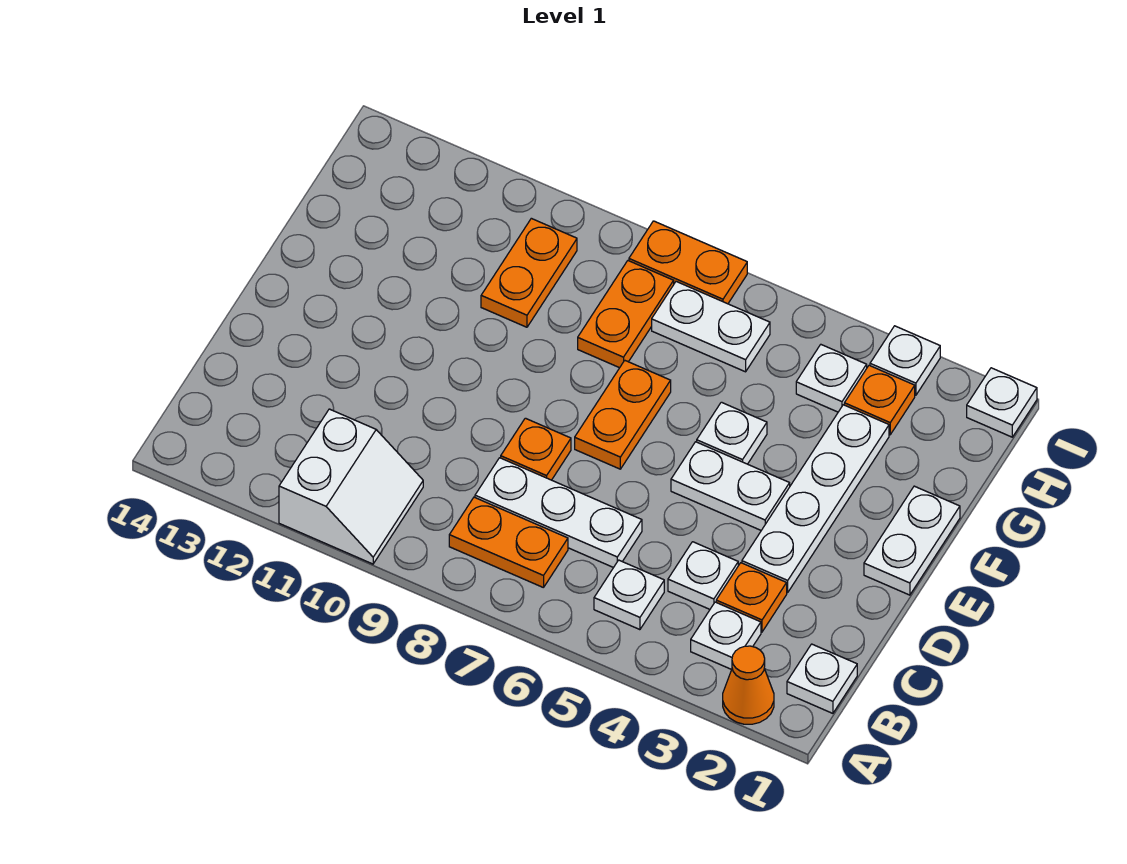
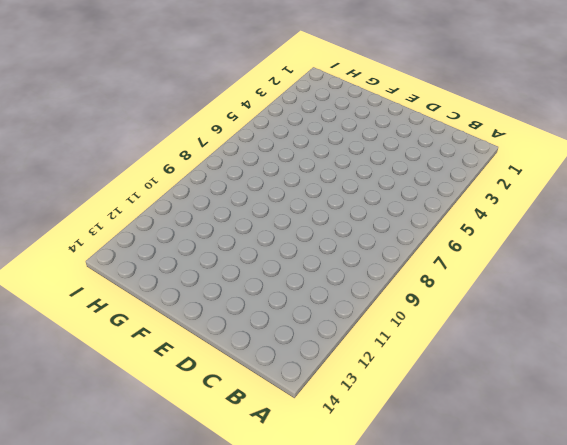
none -> orange 1x1 cone [723,646,774,724]
none -> white 2x2 slope [279,409,423,564]
none -> white 1x1 plate [787,644,857,713]

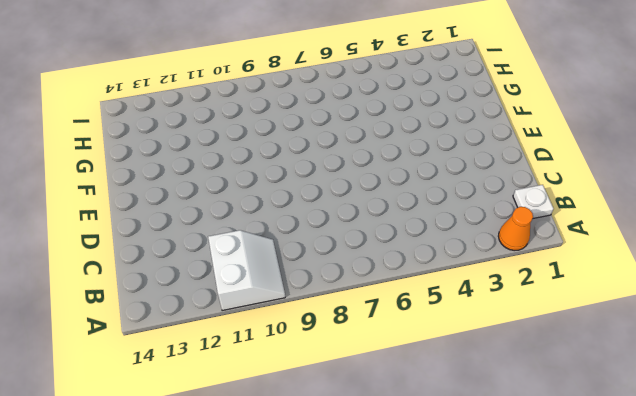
none -> white 1x1 plate [691,602,761,670]
none -> white 1x1 plate [594,560,664,630]
none -> orange 1x2 plate [449,497,568,588]

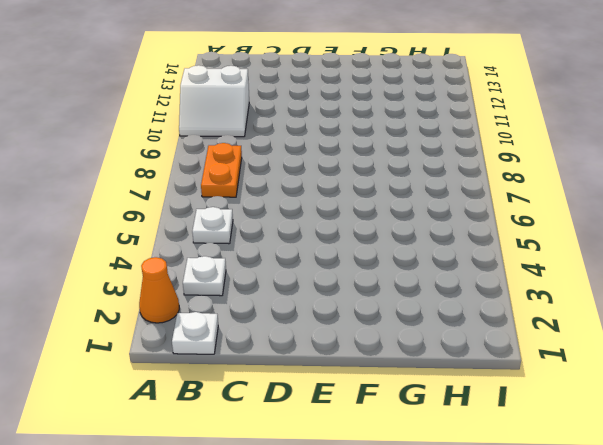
none -> orange 1x1 plate [716,563,787,632]
none -> white 1x1 plate [668,542,738,609]
none -> white 1x3 plate [475,458,642,568]

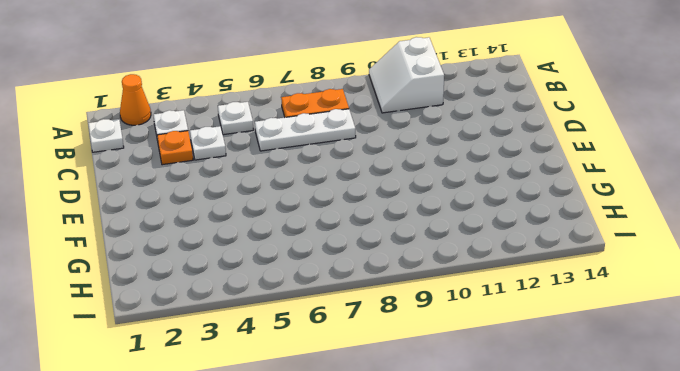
none -> white 1x4 plate [742,405,889,593]
none -> orange 1x1 plate [501,418,571,480]
none -> white 1x2 plate [864,486,960,595]

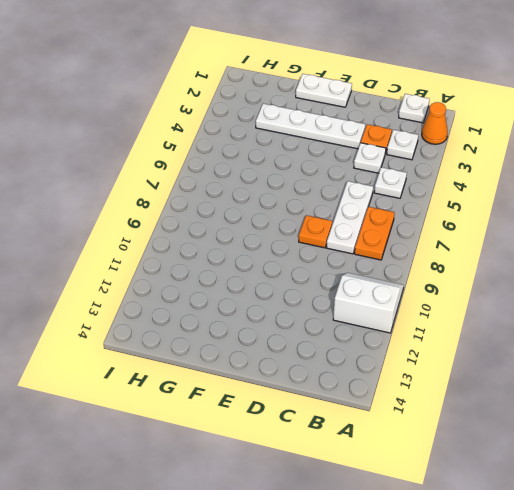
none -> white 1x2 plate [671,442,790,530]
none -> orange 1x2 plate [575,361,671,469]
none -> white 1x1 plate [697,402,767,464]

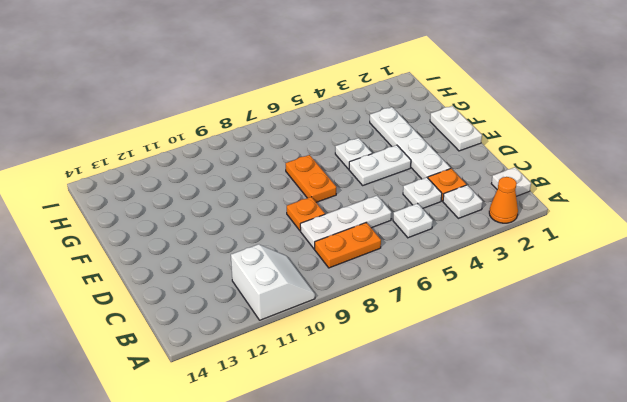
none -> orange 1x2 plate [578,261,674,368]
none -> orange 1x2 plate [481,218,577,327]
none -> orange 1x1 plate [844,365,915,435]

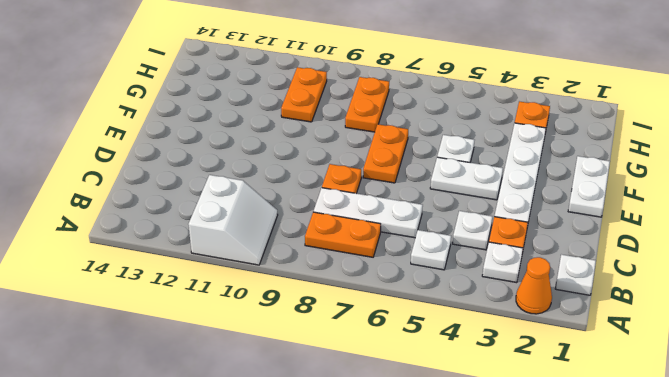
none -> white 1x1 plate [796,345,867,412]
none -> white 1x2 plate [652,282,770,372]
none -> white 1x1 plate [967,368,1037,437]

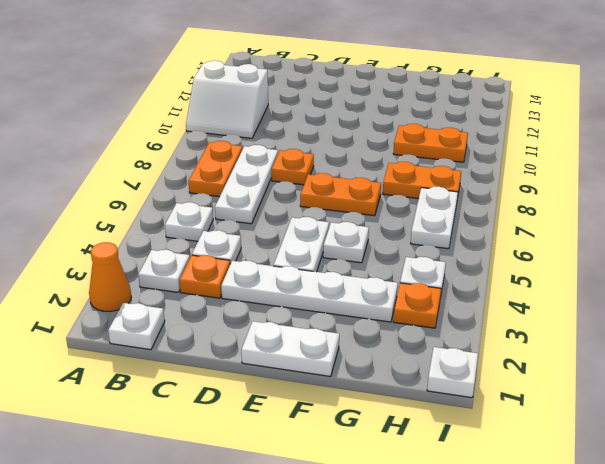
none -> white 1x1 plate [870,326,940,395]
none -> orange 1x2 plate [629,221,747,304]

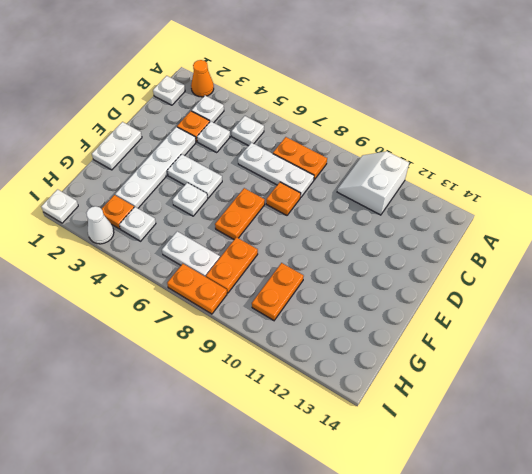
white 1x1 cone [86,206,114,244] -> white 1x1 plate [870,326,940,395]

